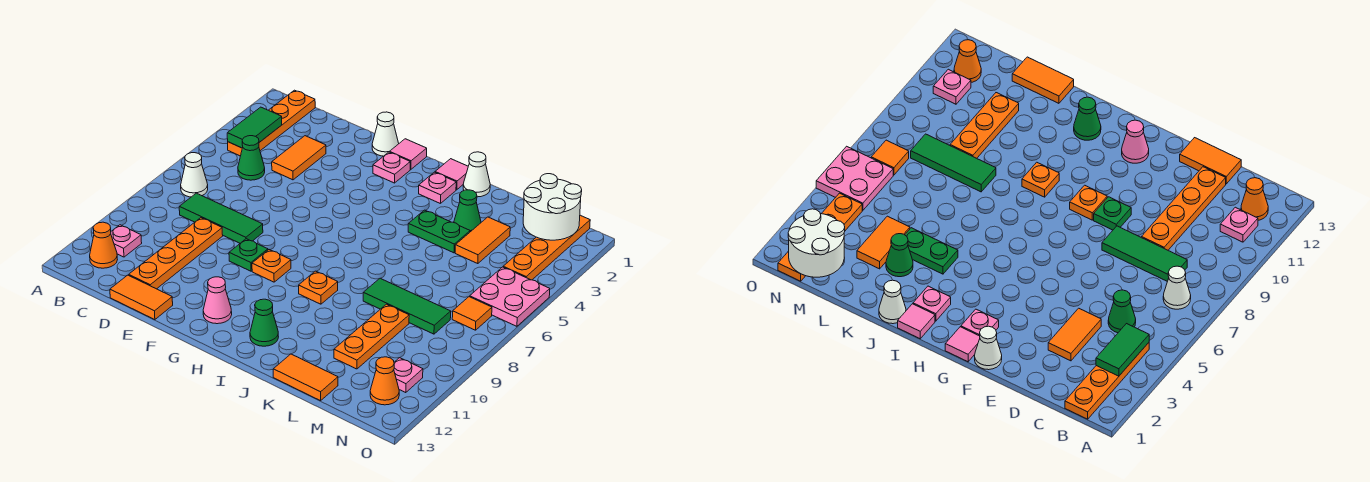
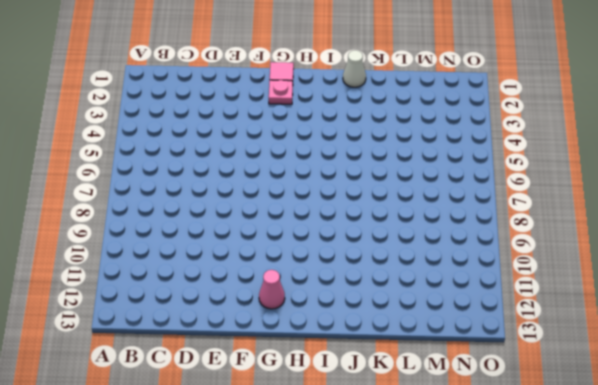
none -> orange 1x4 plate [228,90,315,156]
none -> white 1x1 cone [181,153,208,197]
none -> pink 1x1 plate [111,225,142,257]
none -> orange 1x1 cone [90,222,117,268]

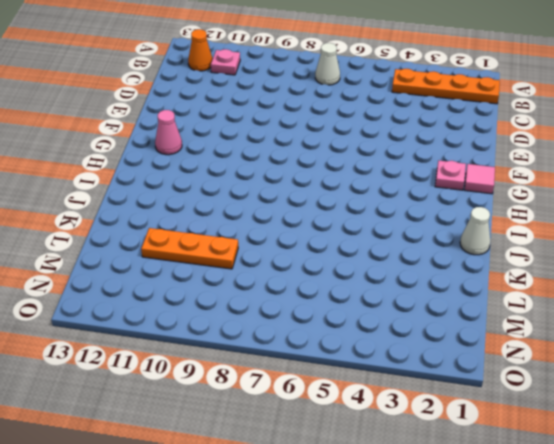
none -> green 1x1 cone [238,136,265,180]
none -> green 1x3 tile [179,193,263,243]
none -> orange 1x2 tile [272,136,326,180]
none -> orange 1x4 plate [129,218,223,289]

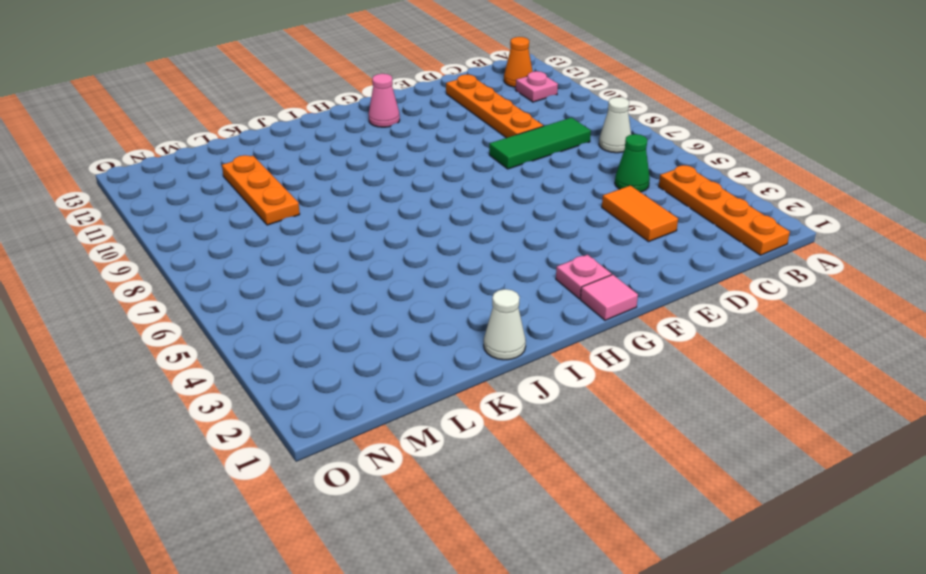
none -> orange 1x2 tile [110,275,173,320]
none -> white 1x1 cone [372,112,399,156]
none -> green 1x1 plate [229,239,268,271]
none -> orange 1x1 plate [252,250,291,282]

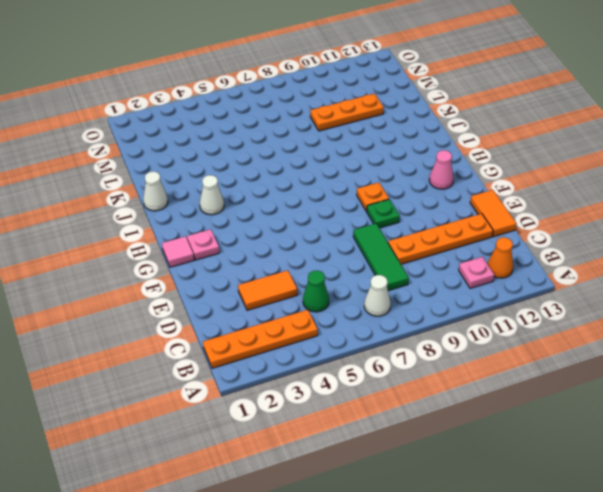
white 1x1 cone [200,175,224,215] -> white 1x1 cone moved to [372,112,399,156]
none -> pink 1x1 tile [435,159,468,190]
none -> pink 1x1 plate [419,172,456,203]
none -> orange 1x1 plate [299,271,338,304]
none -> green 1x1 cone [250,299,278,346]

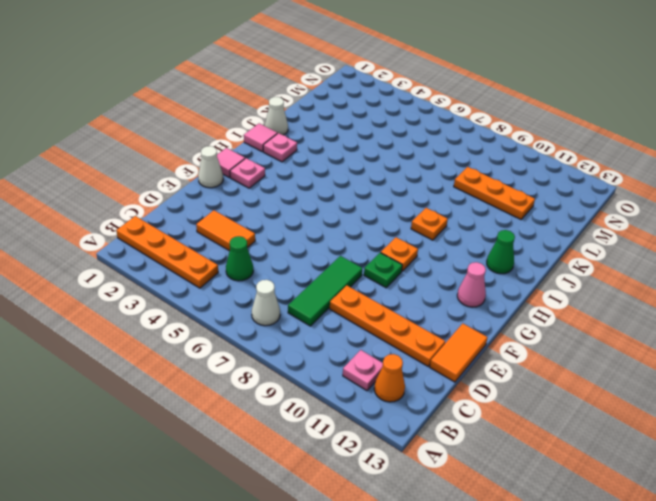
none -> green 1x2 plate [408,210,470,253]
none -> green 1x1 cone [454,190,481,232]
none -> green 1x3 tile [363,278,451,334]
none -> orange 1x2 tile [273,354,338,401]

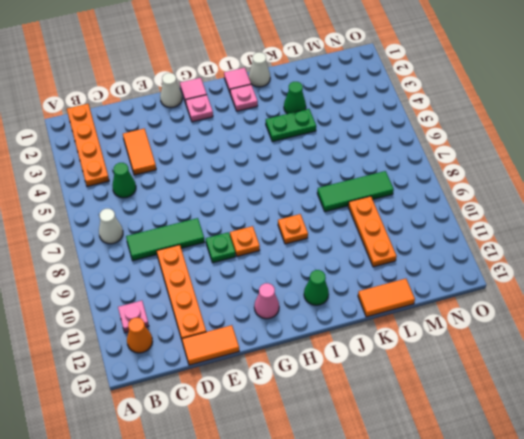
none -> orange 1x2 tile [455,217,510,264]
none -> orange 1x4 plate [503,215,590,280]
none -> pink 2x2 plate [469,267,550,326]
none -> orange 1x1 tile [452,297,492,330]

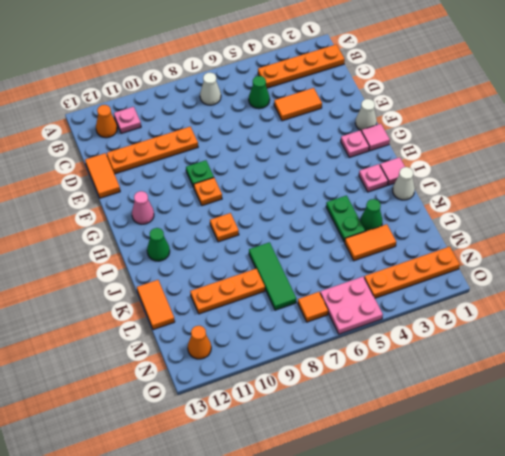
none -> green 1x3 tile [179,193,263,243]
none -> pink 1x1 plate [394,358,423,393]
none -> green 1x2 tile [227,107,282,148]
none -> white 2x2 round brick [523,174,582,240]

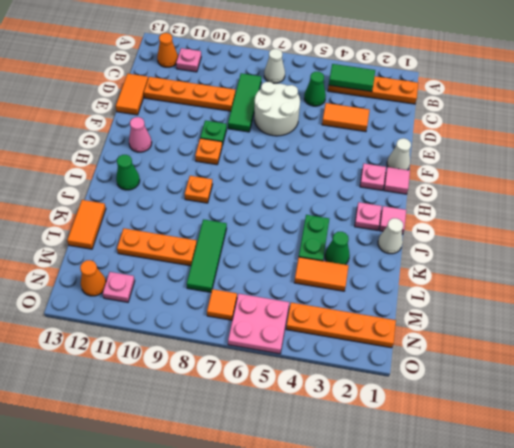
white 2x2 round brick [254,82,300,136] -> white 2x2 round brick moved to [523,174,582,240]

